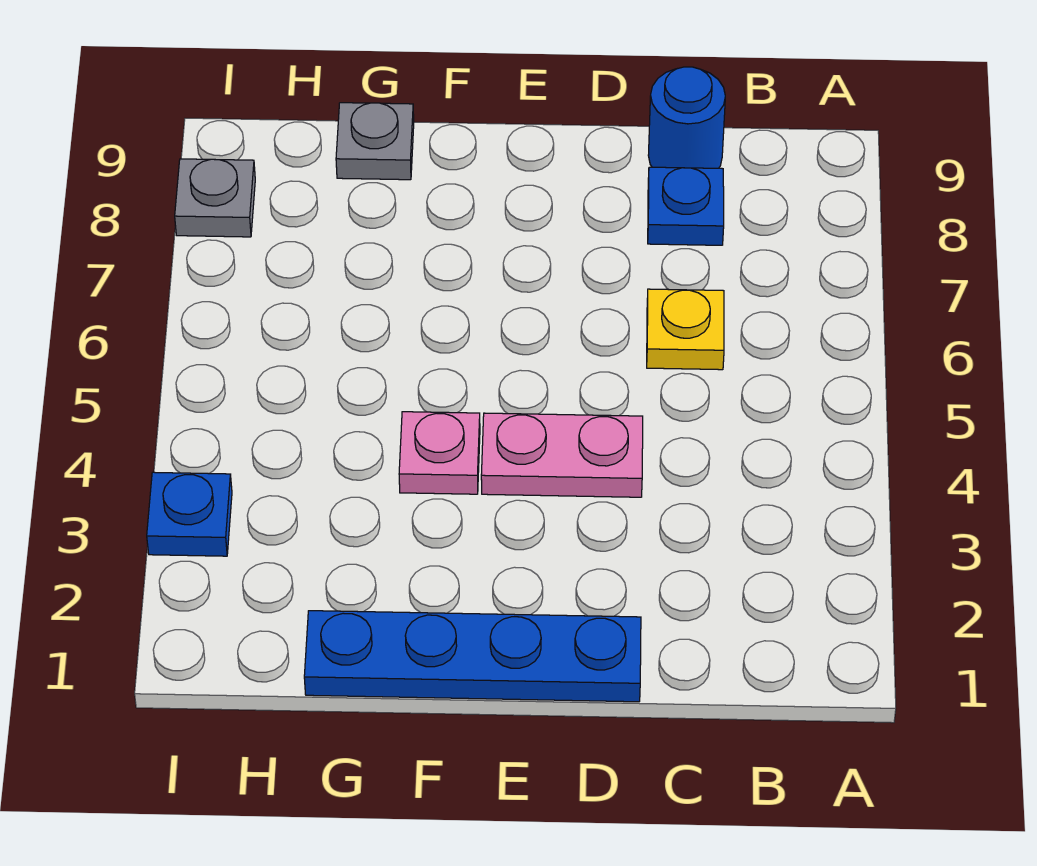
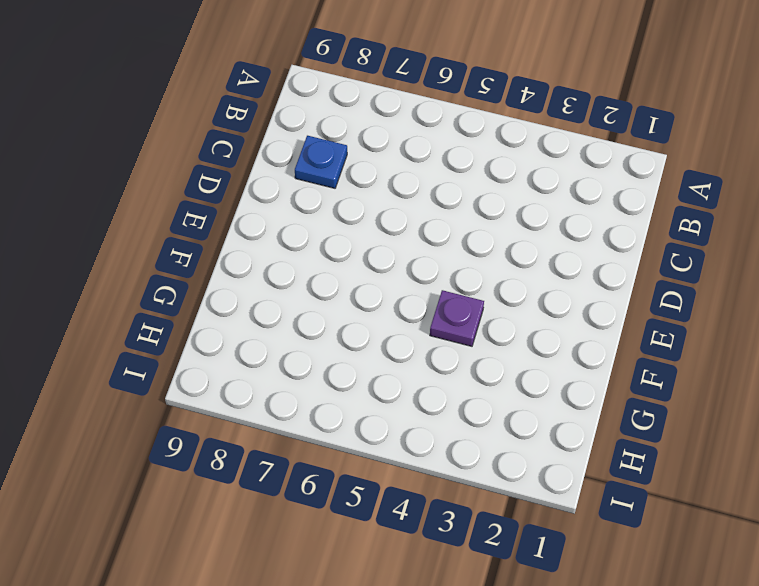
purple 1x1 plate [430,290,484,346] -> pink 1x1 plate [399,412,480,494]
none -> yellow 1x1 plate [647,289,724,370]
none -> blue 1x1 round brick [648,67,725,168]

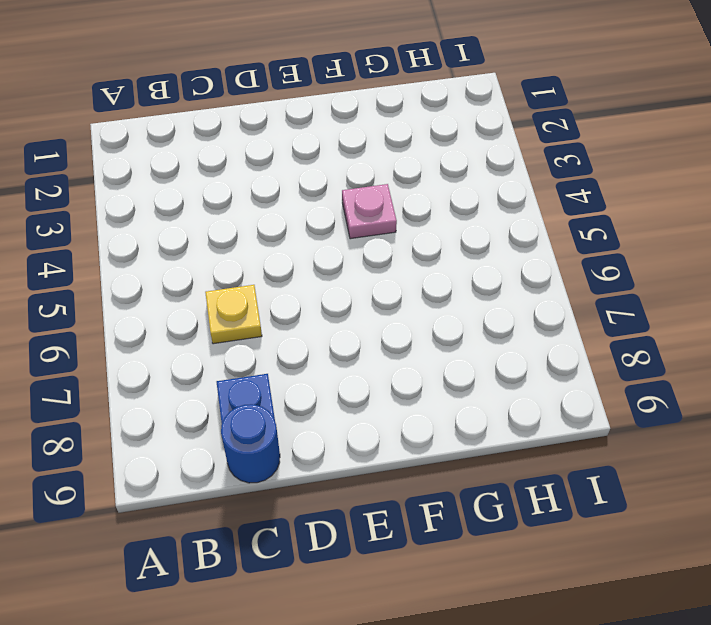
none -> blue 1x4 plate [304,611,641,702]
none -> pink 1x2 plate [481,413,643,497]

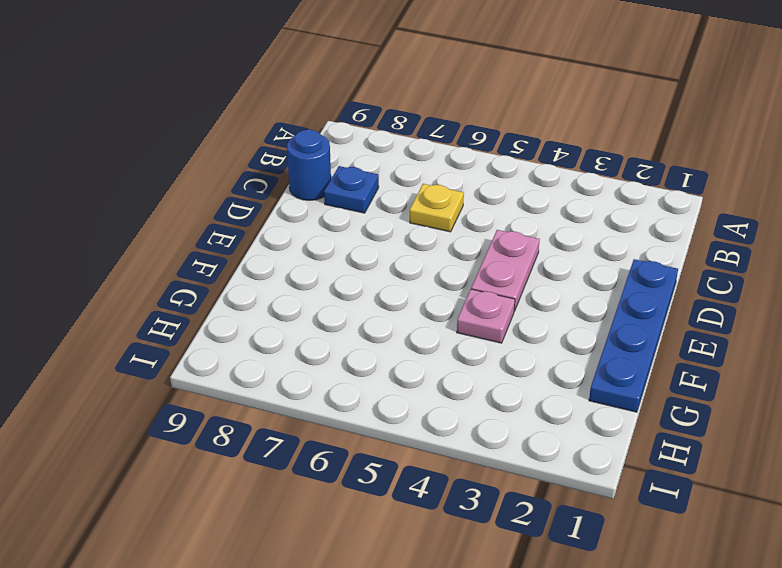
none -> grey 1x1 plate [336,103,414,180]
none -> blue 1x1 plate [147,472,232,556]

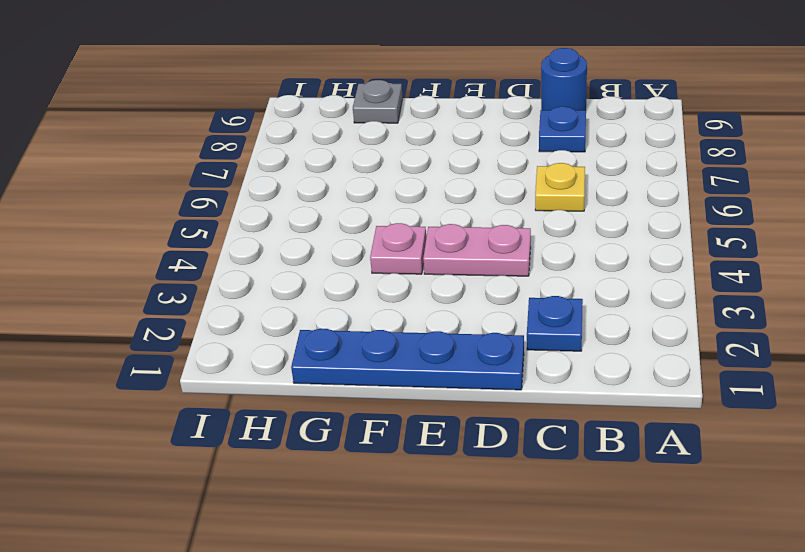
blue 1x1 plate [527,296,583,351] -> blue 1x1 plate moved to [147,472,232,556]
none -> grey 1x1 plate [175,159,255,237]

